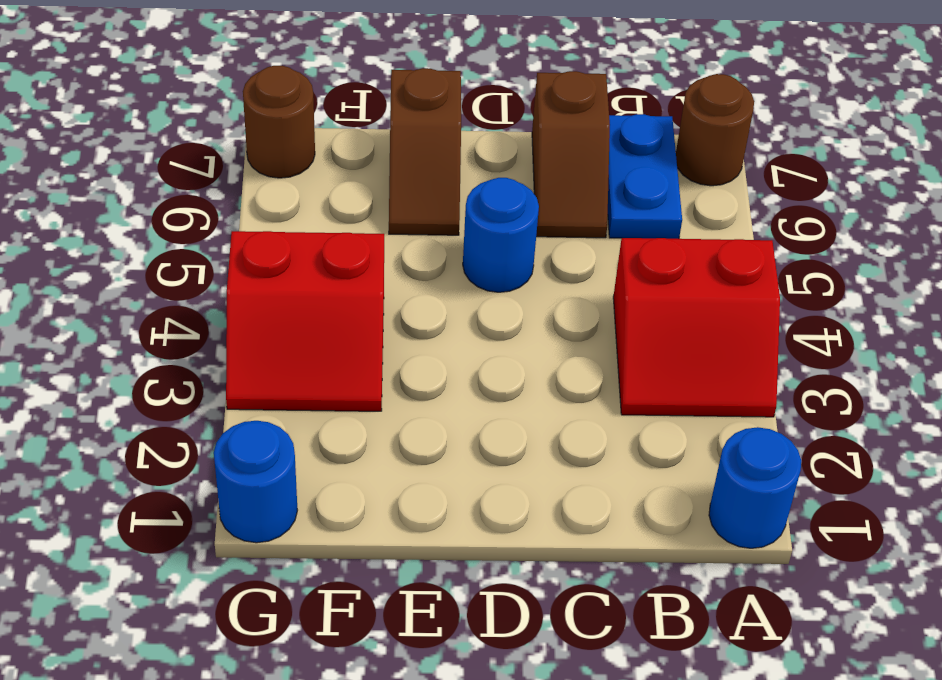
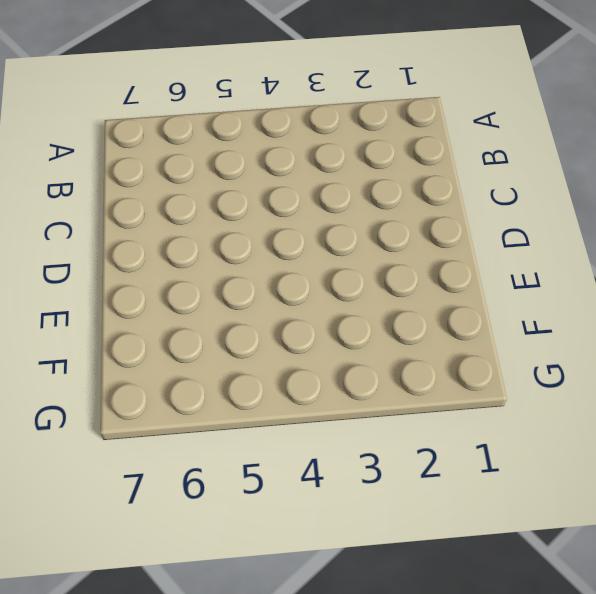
none -> blue 1x1 round brick [709,427,801,548]
none -> red 2x2 slope [613,238,780,417]

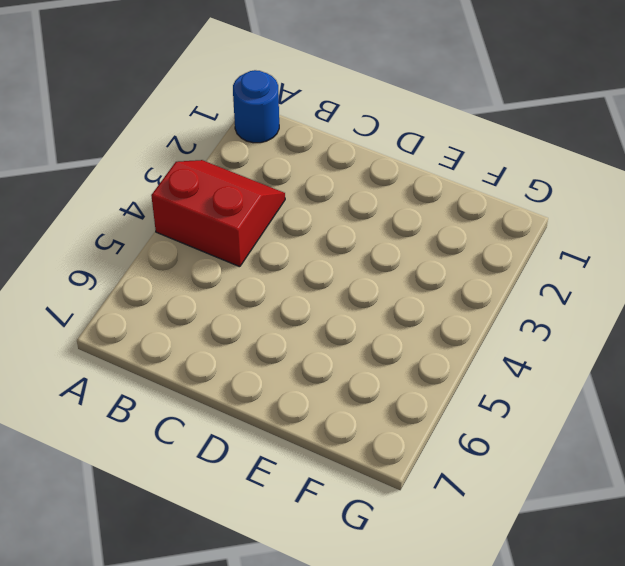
none -> brown 1x1 round brick [676,74,754,186]
none -> blue 1x2 plate [608,114,682,239]

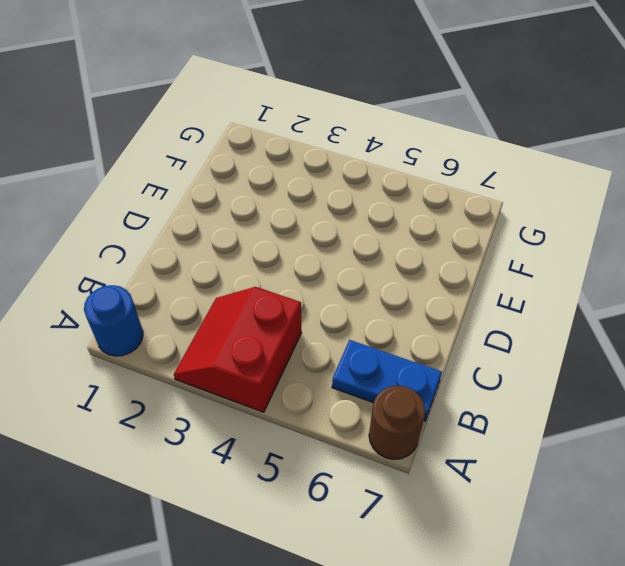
none -> brown 1x2 slope [532,71,610,238]
none -> blue 1x1 round brick [463,178,539,292]

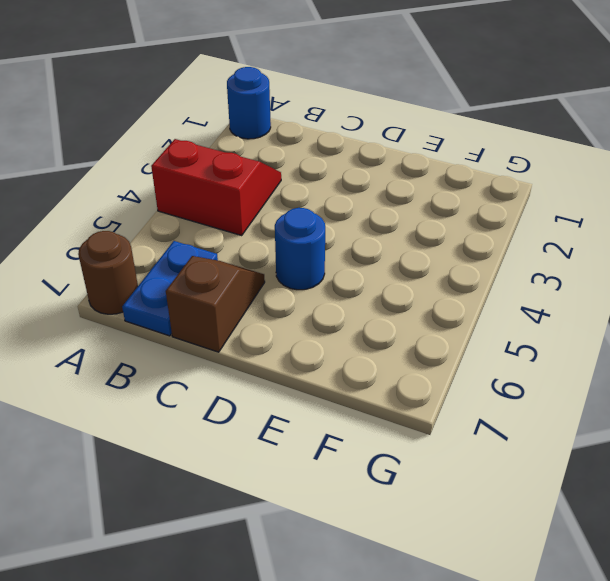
none -> brown 1x2 slope [389,68,461,235]
none -> red 2x2 slope [226,231,384,411]

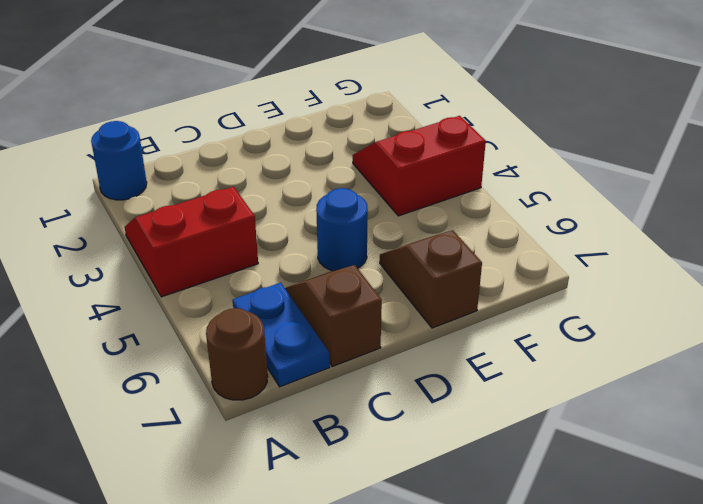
none -> blue 1x1 round brick [214,421,297,543]
none -> brown 1x1 round brick [243,66,315,178]

